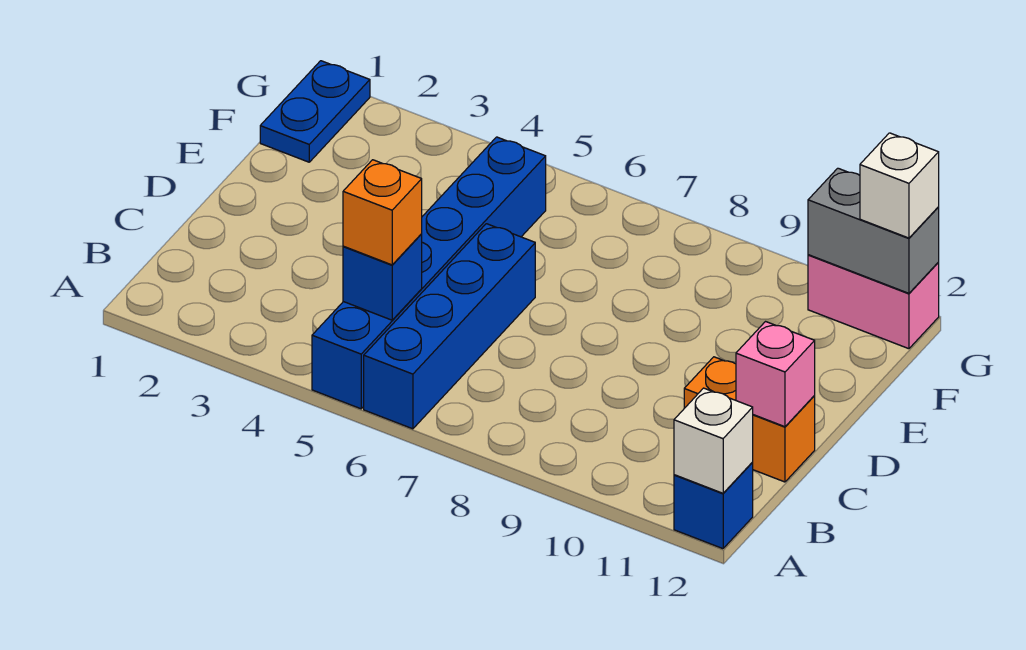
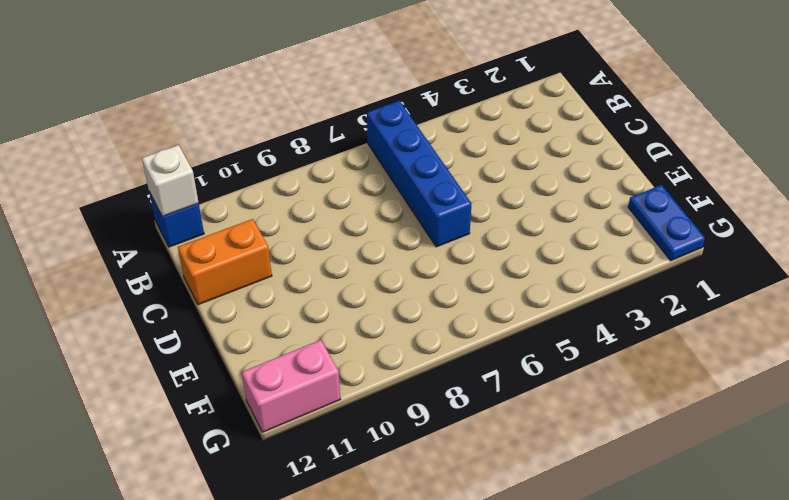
none -> blue 1x6 brick [312,137,546,409]
none -> blue 1x1 brick [343,234,422,320]
none -> pink 1x1 brick [736,322,815,427]

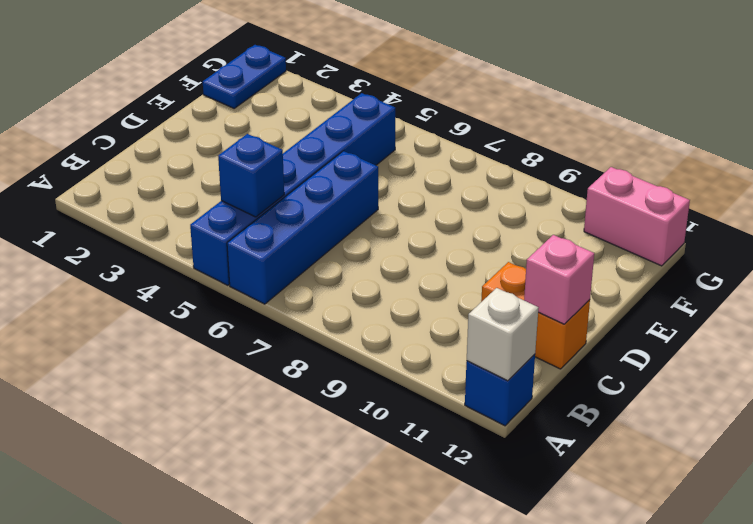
none -> grey 1x2 brick [808,168,939,293]
none -> orange 1x1 brick [343,160,422,265]
none -> white 1x1 brick [860,133,939,238]

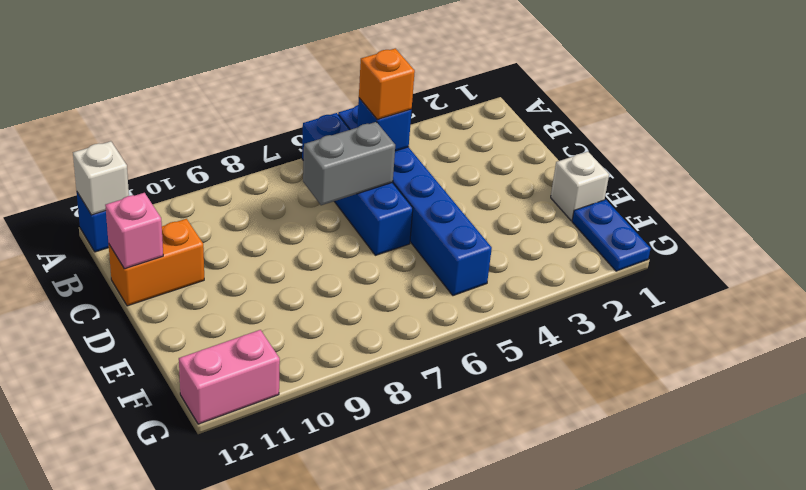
grey 1x2 brick [303,122,395,205] -> grey 1x2 brick moved to [808,168,939,293]
white 1x1 brick [551,152,609,221] -> white 1x1 brick moved to [860,133,939,238]

